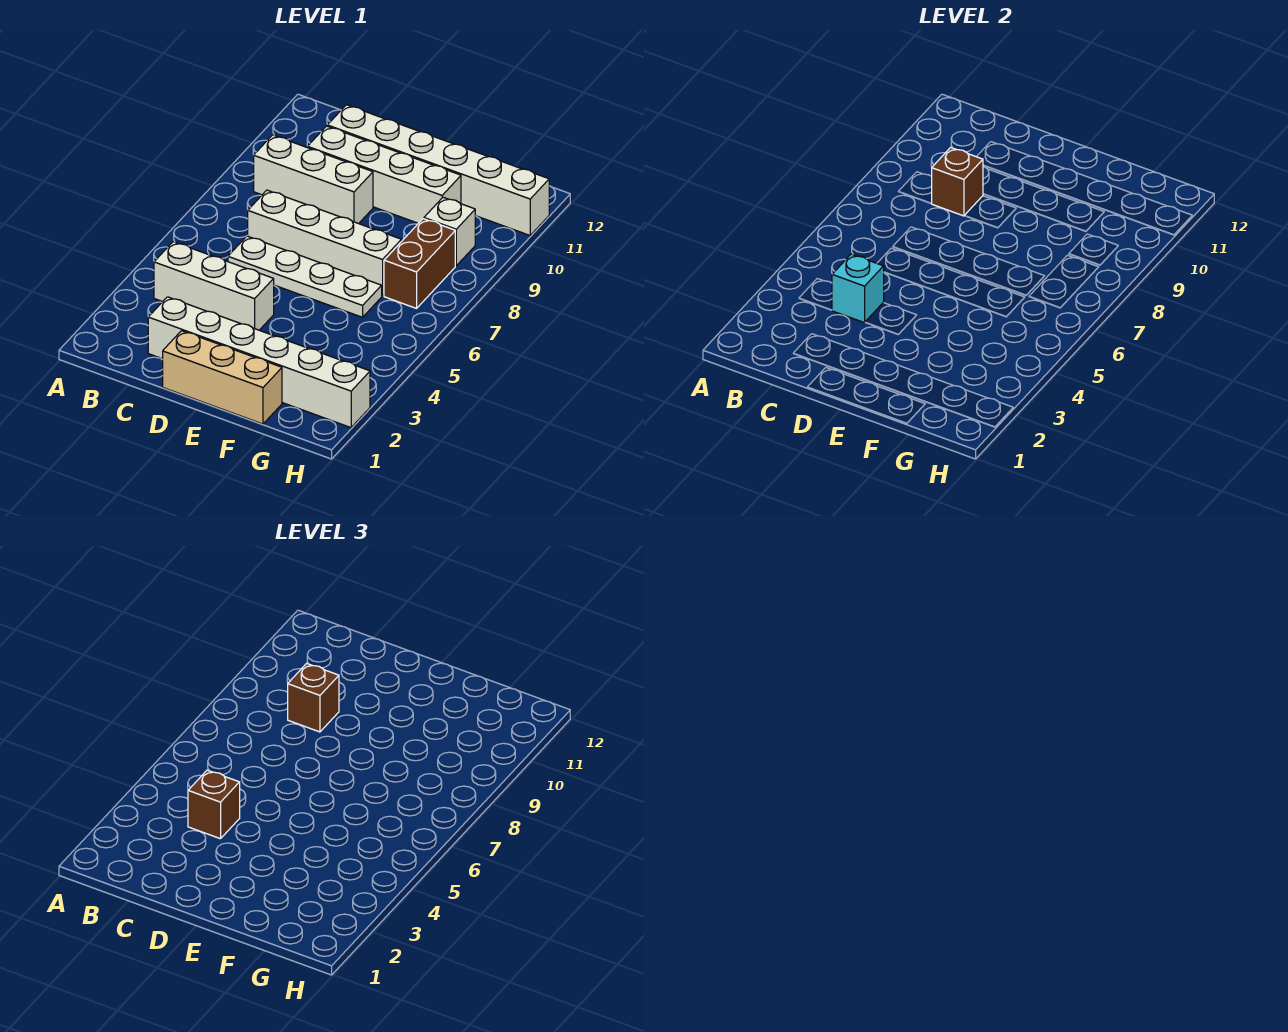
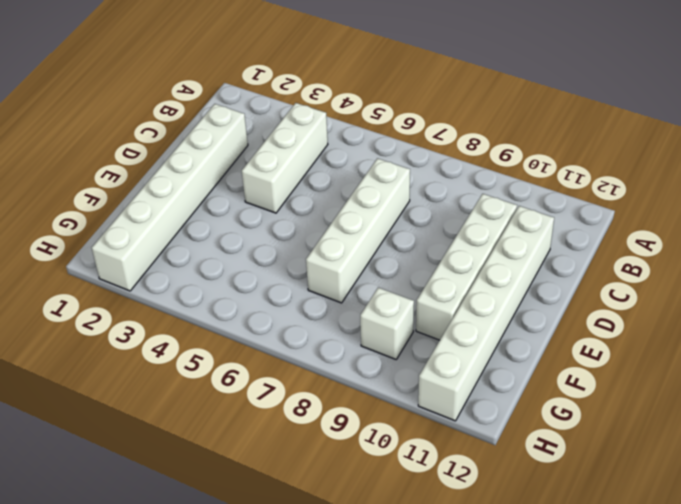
none -> white 1x3 brick [254,135,373,224]
none -> white 1x4 plate [228,236,382,317]
none -> tan 1x3 brick [163,331,282,424]

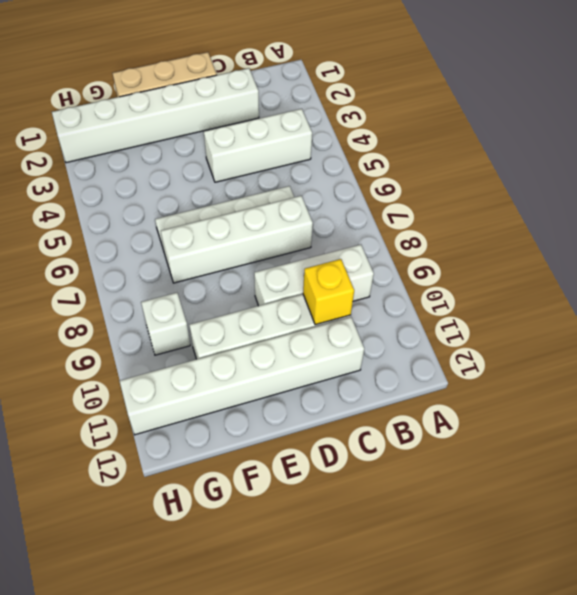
yellow 1x1 brick [303,259,354,325] -> none
none -> brown 1x2 brick [384,219,455,308]
none -> cyan 1x1 brick [832,254,884,323]
none -> brown 1x1 brick [931,147,983,216]

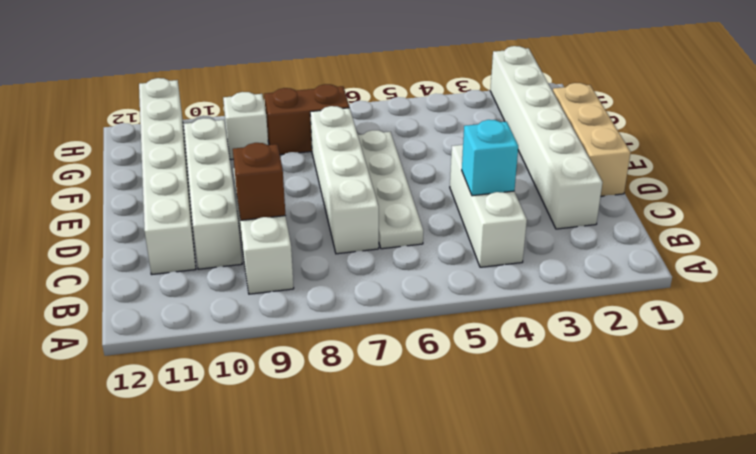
none -> brown 1x1 brick [188,770,240,839]
none -> brown 1x1 brick [288,663,339,732]

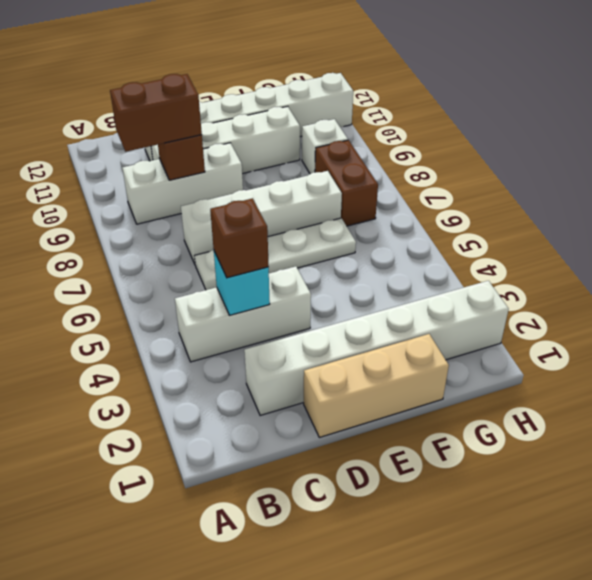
brown 1x2 brick [110,74,202,152] -> brown 1x1 brick [288,663,339,732]

